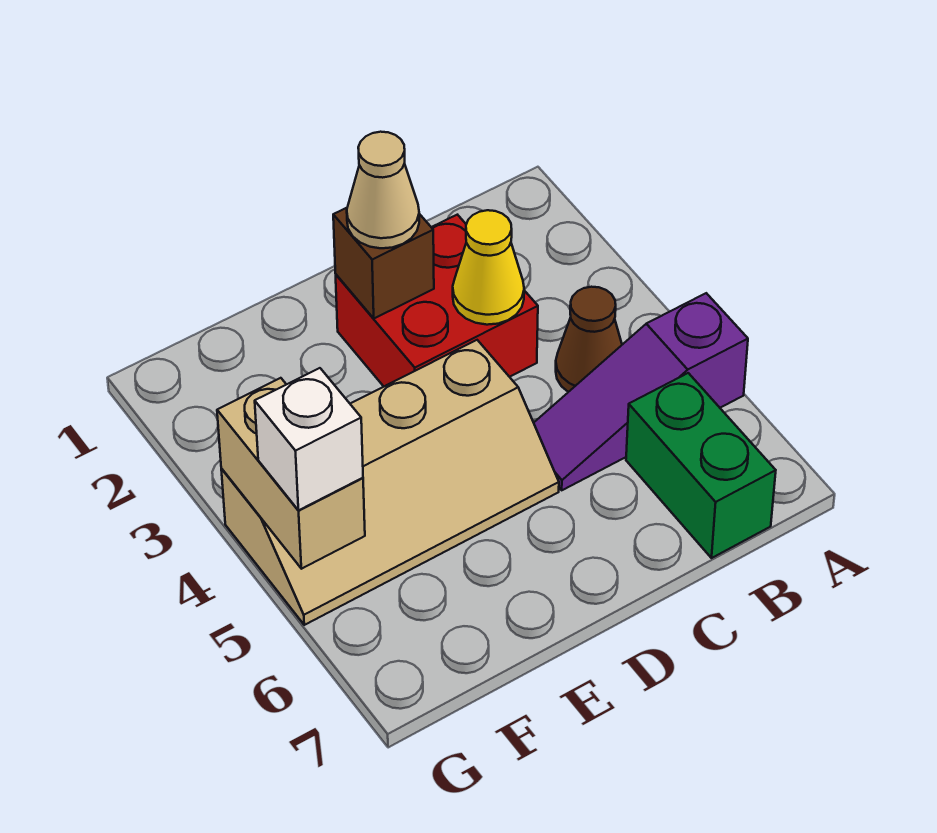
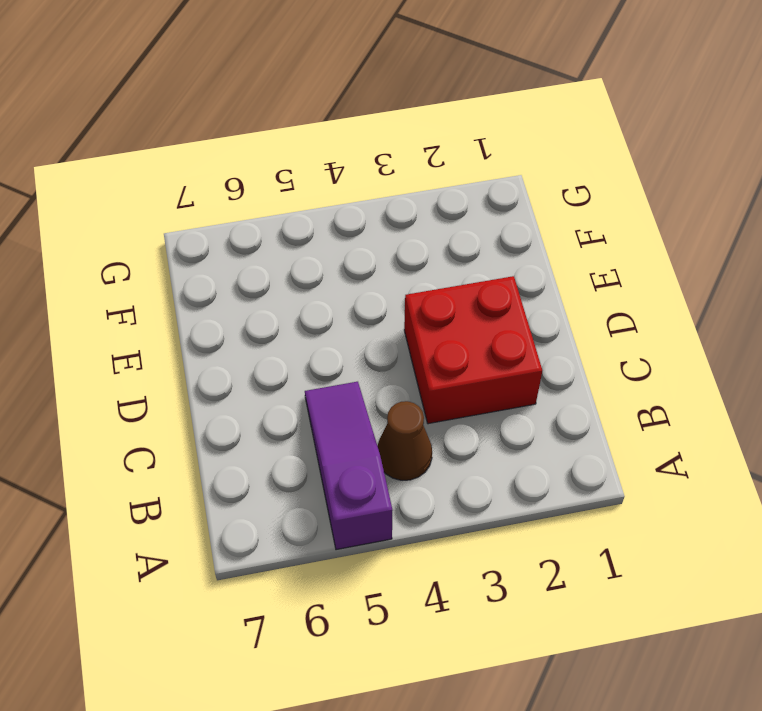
none -> green 1x2 brick [626,373,776,558]
none -> tan 2x4 slope [221,340,559,625]

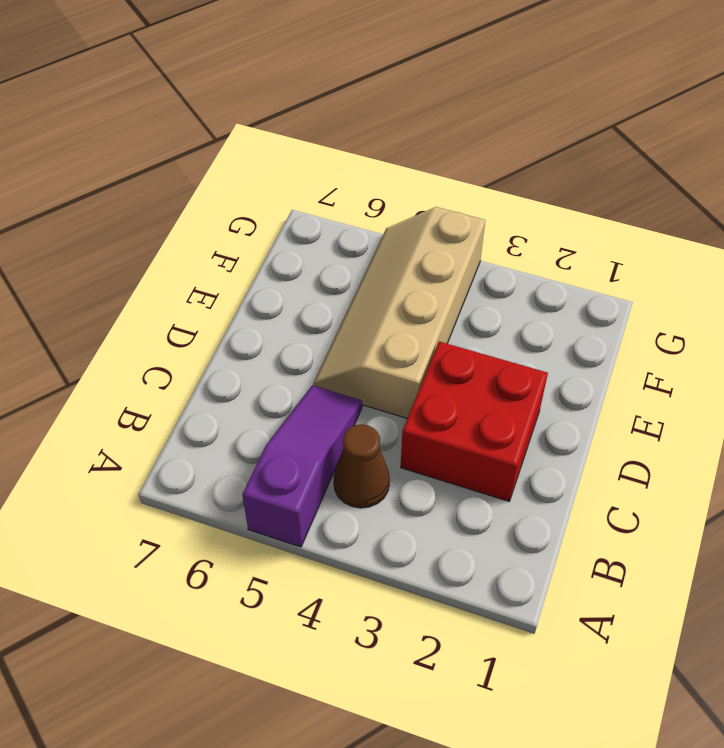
none -> green 1x2 brick [626,373,776,558]
none -> yellow 1x1 cone [453,210,524,325]

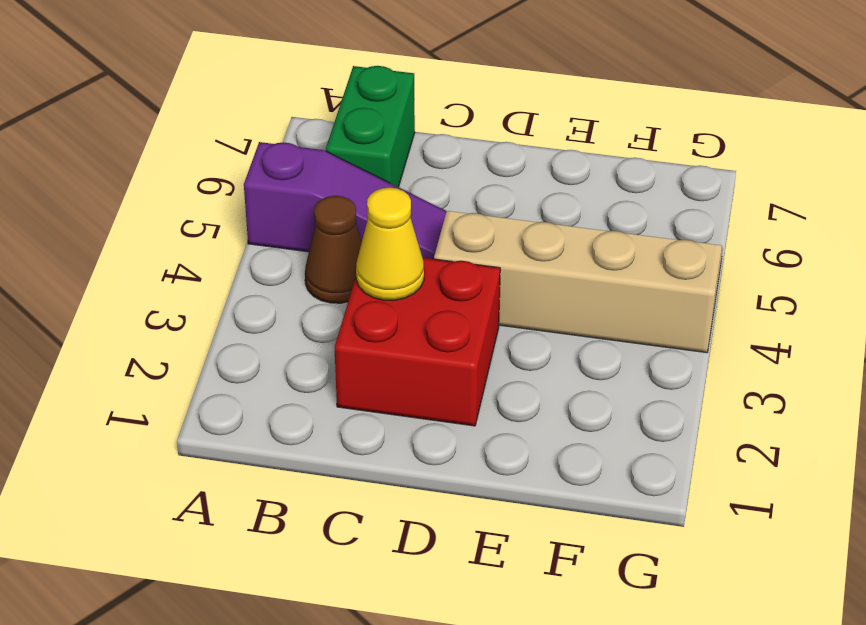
none -> brown 1x1 brick [333,208,434,318]
none -> tan 1x2 brick [217,378,365,569]

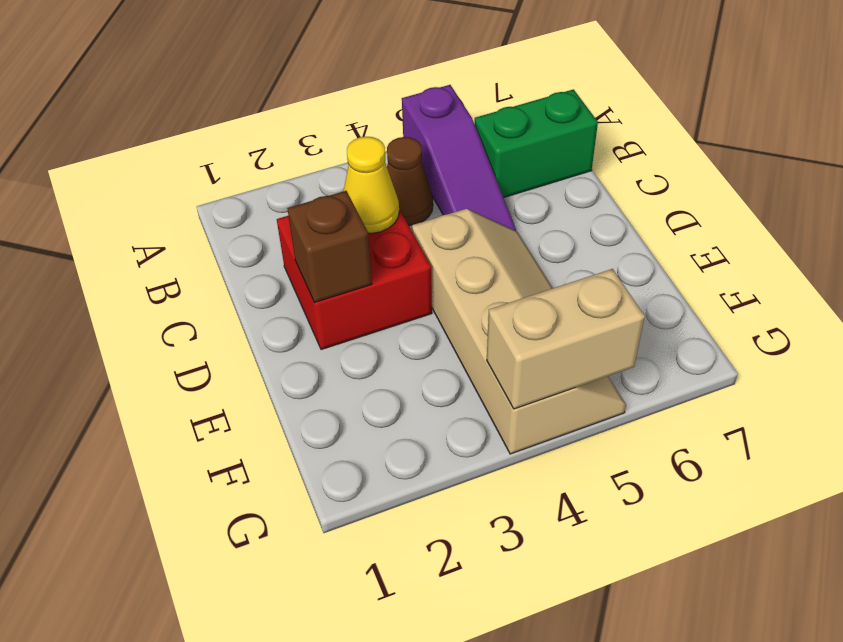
none -> tan 1x1 cone [347,132,419,248]
none -> white 1x1 brick [255,368,363,510]

